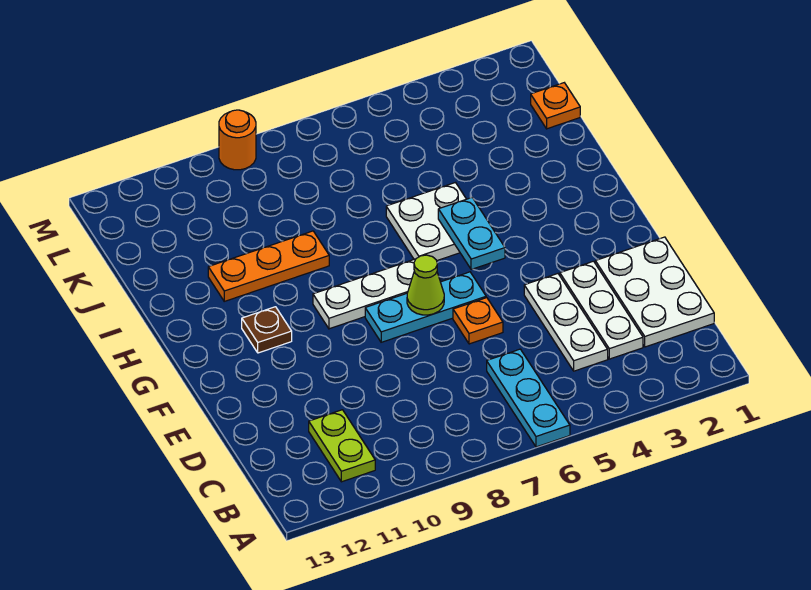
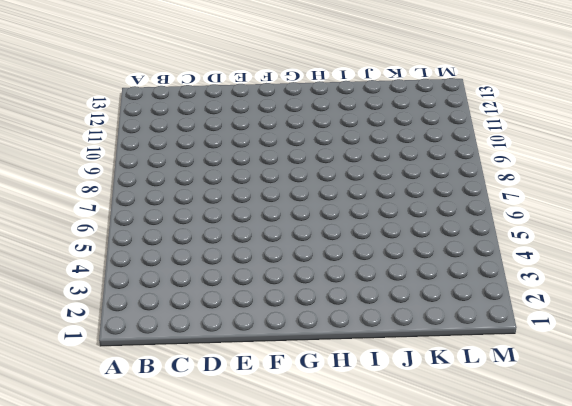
none -> cyan 1x3 plate [487,349,570,447]
none -> lime 1x2 plate [309,410,375,482]
none -> white 2x3 plate [595,237,714,347]

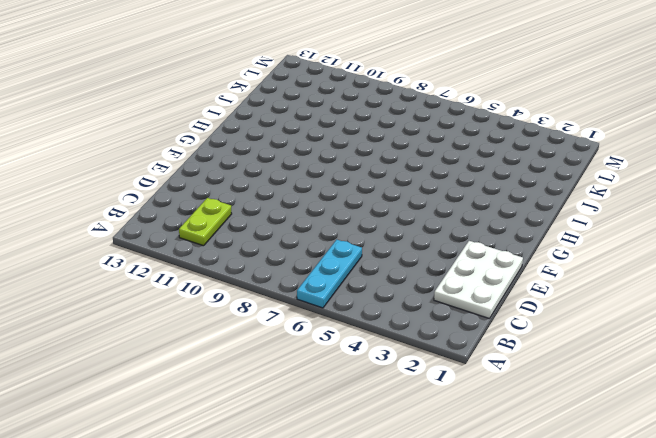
none -> white 1x3 plate [560,261,643,359]
none -> white 1x3 plate [524,274,608,371]
none -> orange 1x1 plate [453,298,503,344]

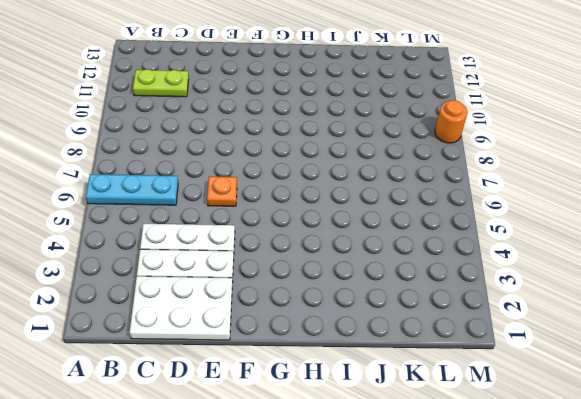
none -> cyan 1x3 plate [365,272,486,342]
none -> white 1x3 plate [313,259,416,329]
none -> brown 1x1 plate [242,307,292,353]

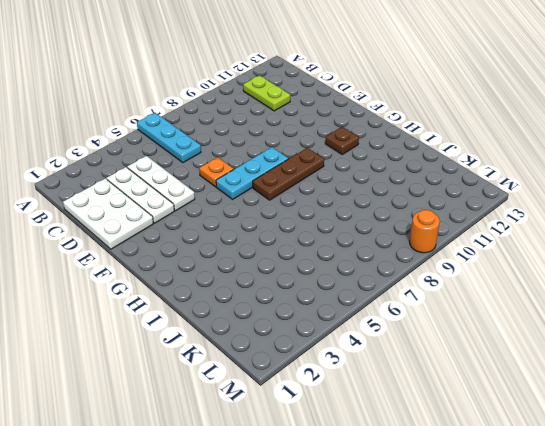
brown 1x3 plate [253,148,324,200] -> white 1x3 plate [313,259,416,329]
none -> white 2x2 plate [386,183,466,260]
none -> orange 1x3 plate [208,231,329,301]
none -> orange 1x1 plate [531,83,580,129]

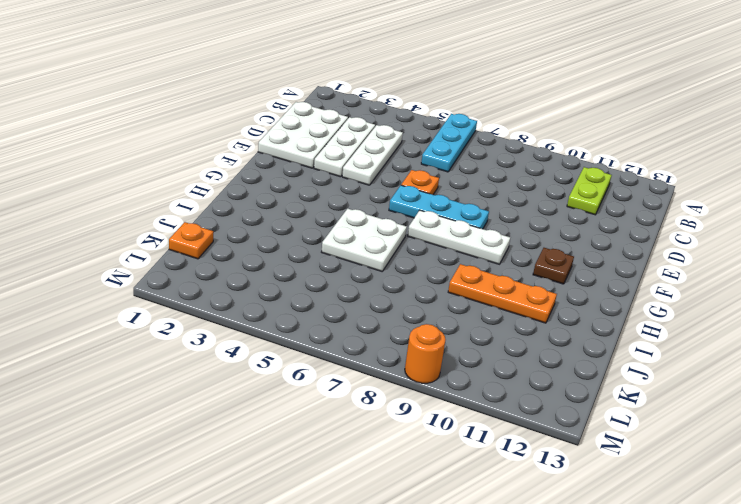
none -> lime 1x1 cone [407,255,444,315]
none -> cyan 1x2 plate [438,198,505,270]

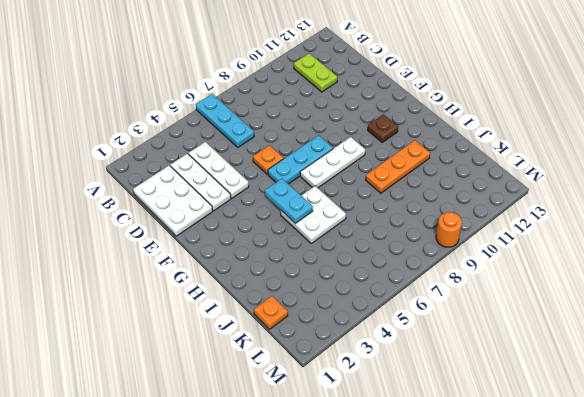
none -> lime 1x1 cone [407,255,444,315]

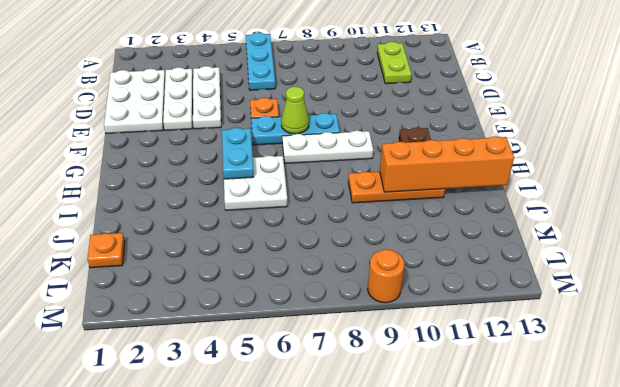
orange 1x4 brick [380,136,514,192] -> none

